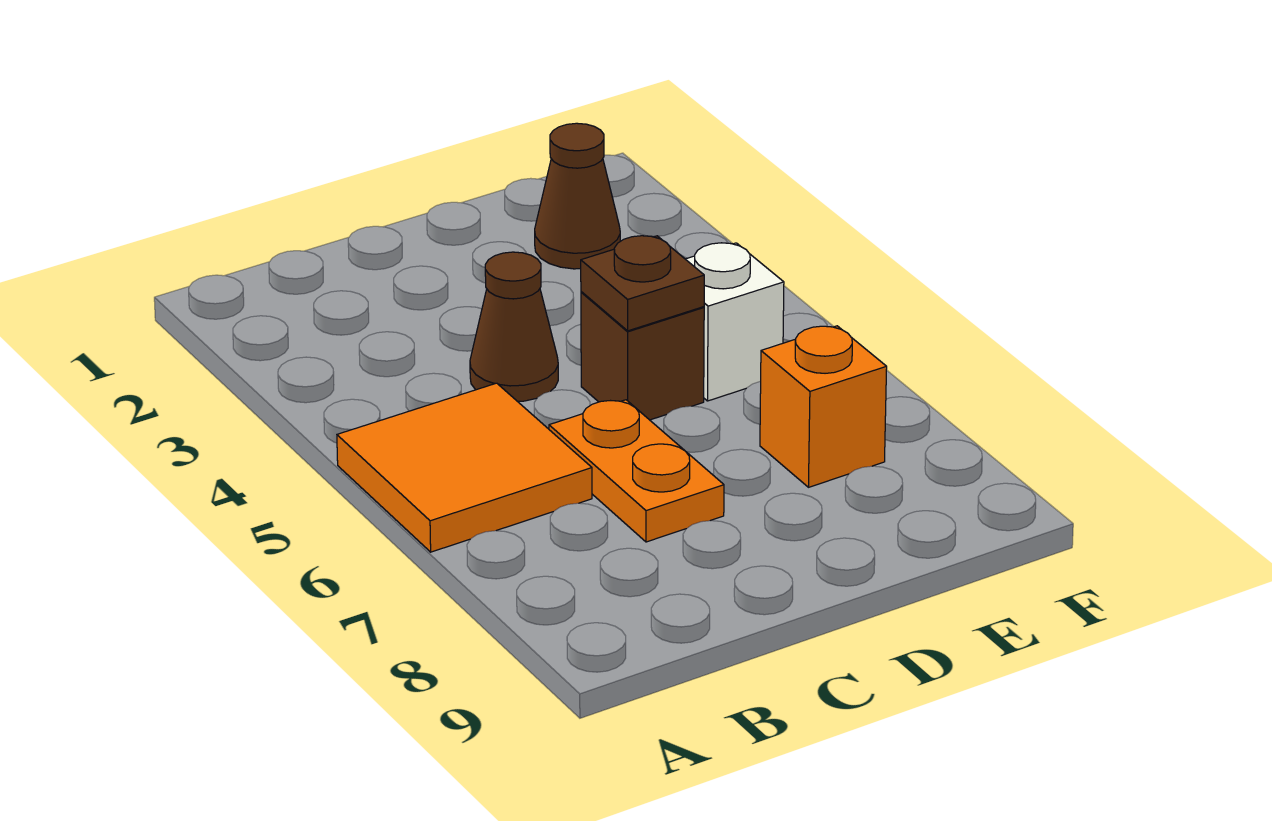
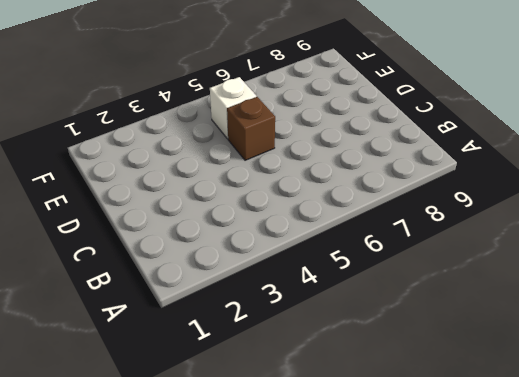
none -> orange 2x2 tile [337,383,592,552]
none -> brown 1x1 cone [470,252,558,401]

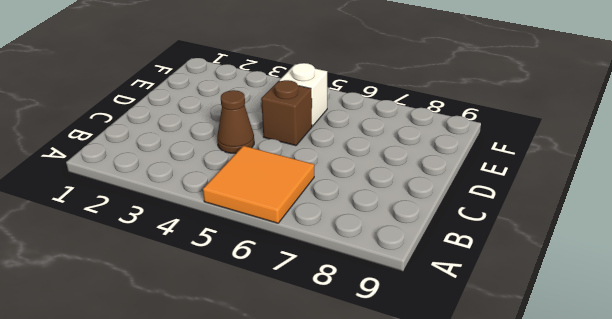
none -> orange 1x2 plate [549,400,724,542]
none -> brown 1x1 cone [535,123,620,269]

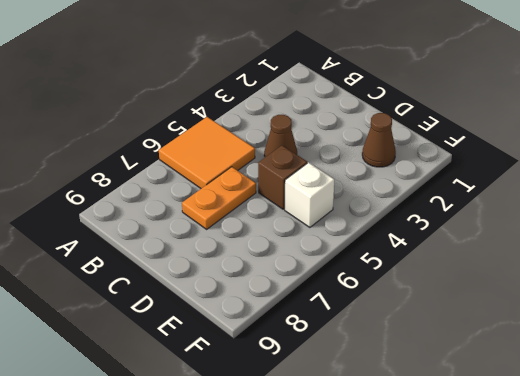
none -> orange 1x1 brick [760,326,887,487]
none -> brown 1x1 plate [581,236,704,331]

